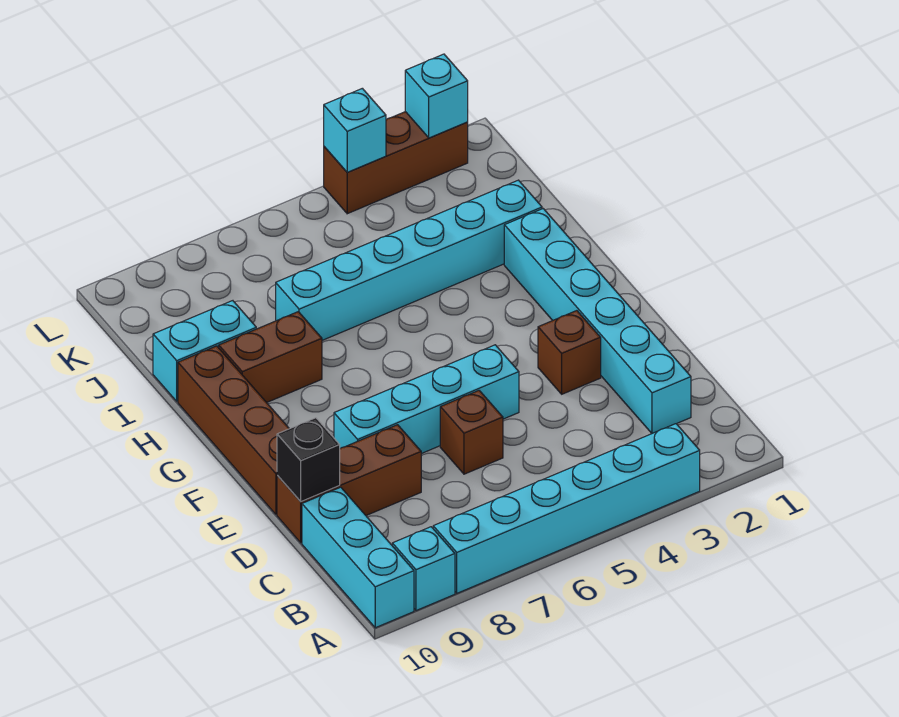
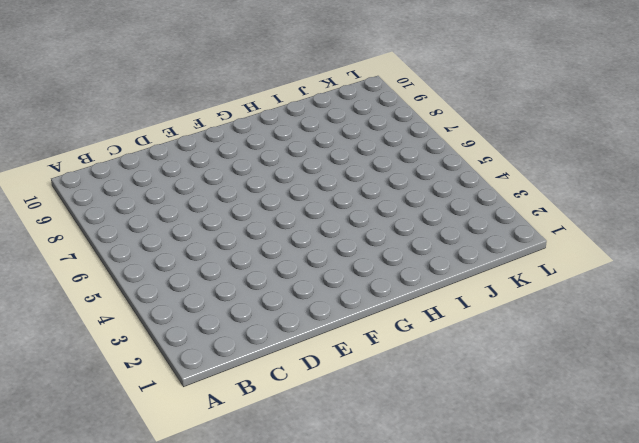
none -> cyan 1x6 brick [433,424,700,593]
none -> cyan 1x1 brick [392,527,455,611]
none -> cyan 1x3 brick [302,487,414,628]

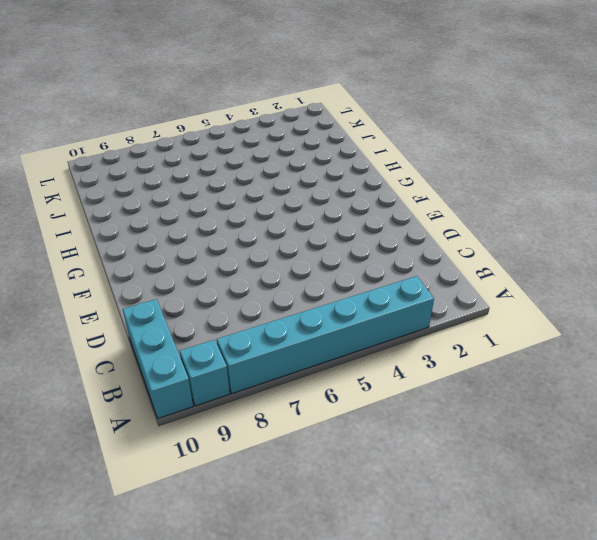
none -> cyan 1x6 brick [504,209,691,433]
none -> brown 1x1 brick [440,391,503,474]
none -> brown 1x3 brick [277,425,421,543]

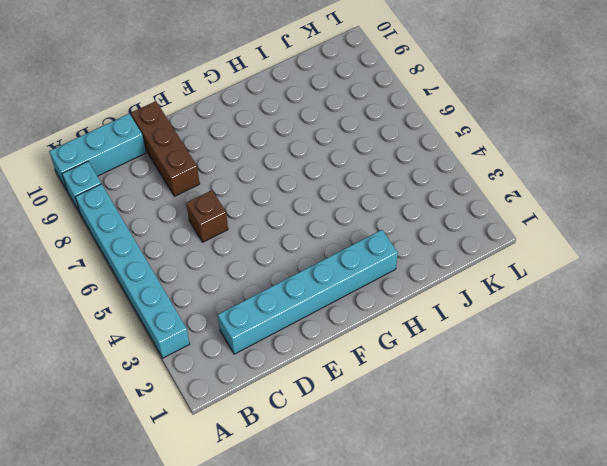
none -> brown 1x1 brick [538,311,601,394]
none -> cyan 1x4 brick [334,345,519,454]
none -> brown 1x4 brick [178,346,289,515]

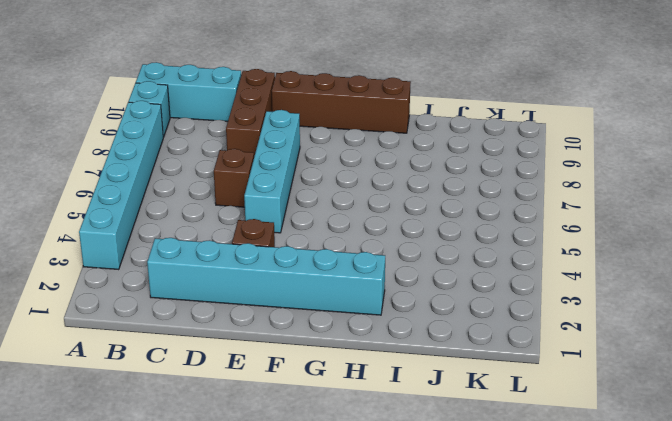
none -> brown 1x2 brick [219,312,322,403]
none -> cyan 1x6 brick [276,180,542,340]
none -> cyan 1x2 brick [153,301,256,401]

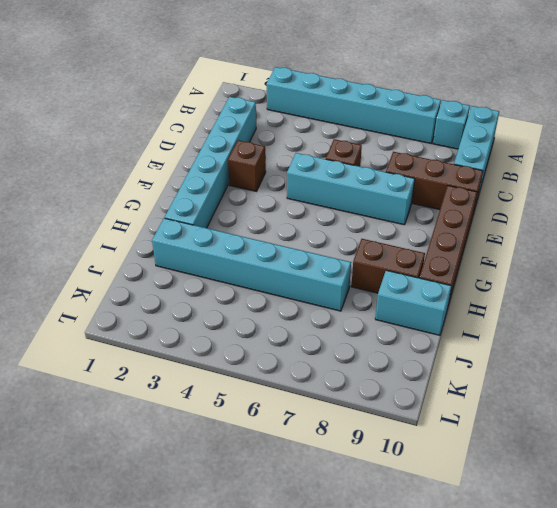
none -> brown 1x3 brick [324,112,468,214]
none -> black 1x1 brick [277,418,340,501]
none -> cyan 1x1 brick [405,54,468,138]

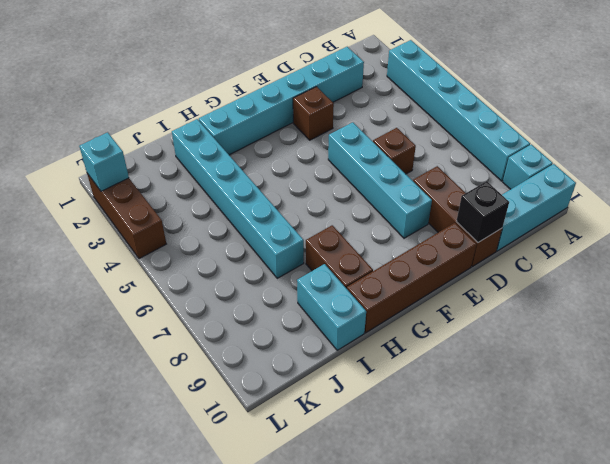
none -> cyan 1x1 brick [324,88,386,172]

